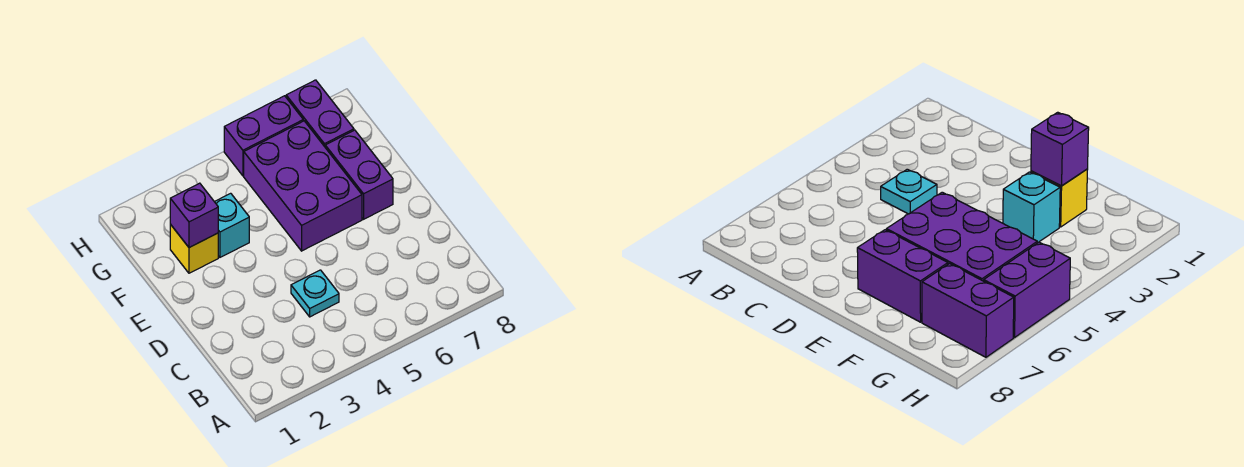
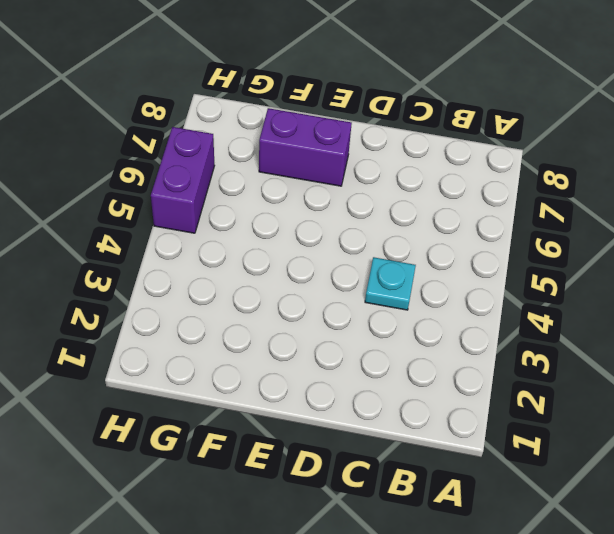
none -> purple 2x3 brick [244,121,362,251]
none -> yellow 1x1 brick [170,224,218,273]

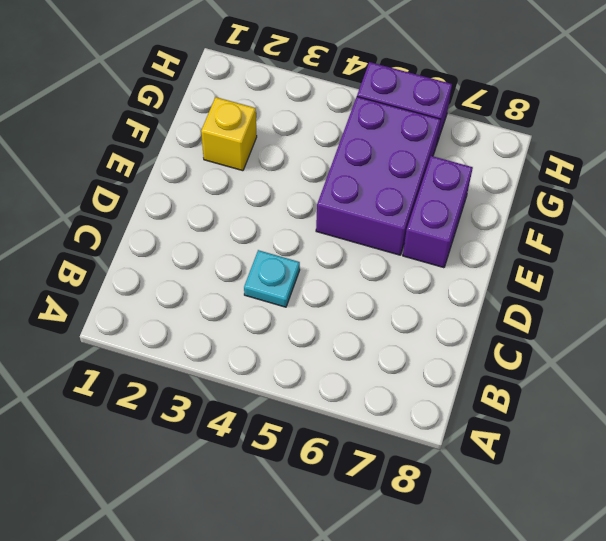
none -> cyan 1x1 brick [215,193,249,257]
none -> purple 1x2 brick [286,80,354,147]

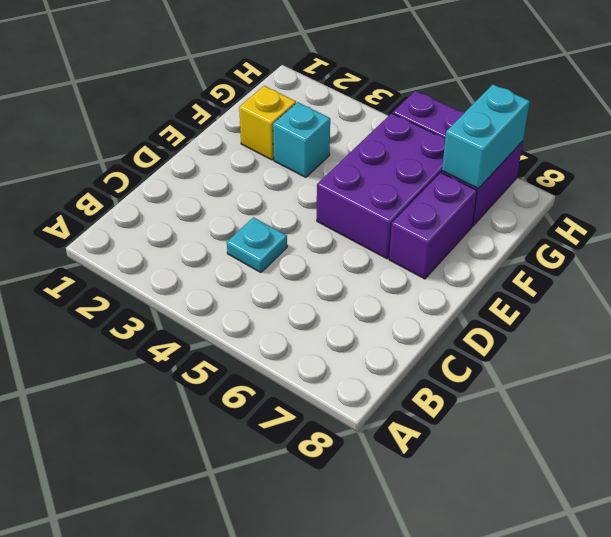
cyan 1x2 brick [442,84,530,188] -> none
none -> purple 1x1 brick [170,183,218,248]

